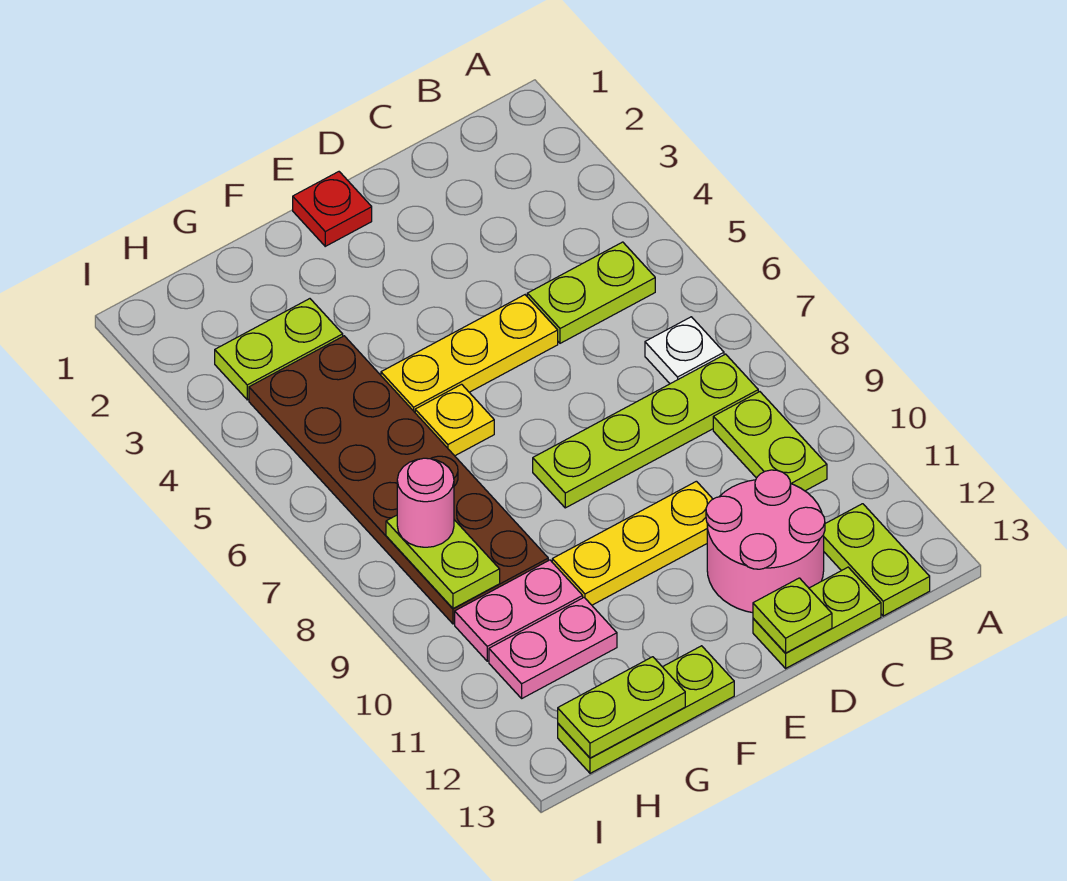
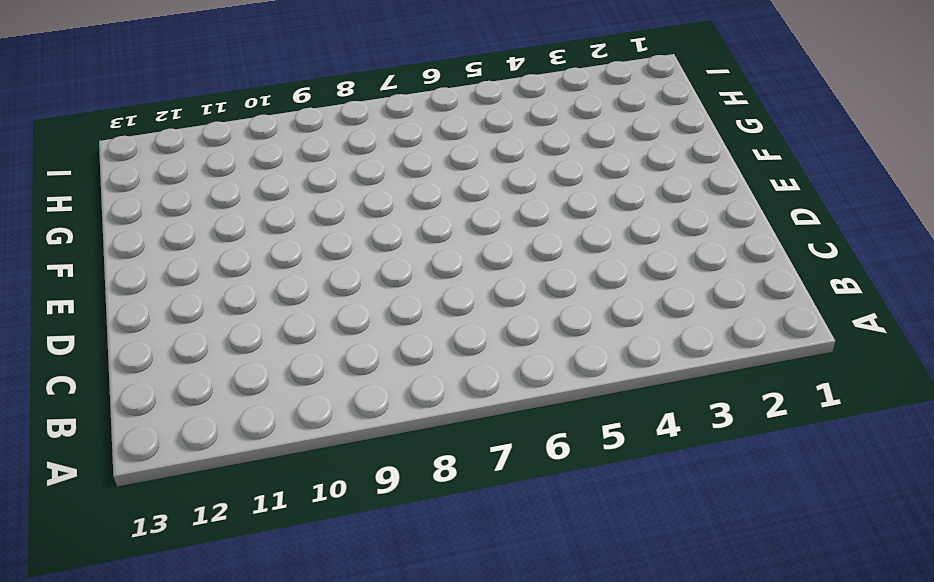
none -> lime 1x2 plate [527,242,655,343]
none -> white 1x1 plate [645,317,724,384]
none -> lime 1x4 plate [533,354,758,508]

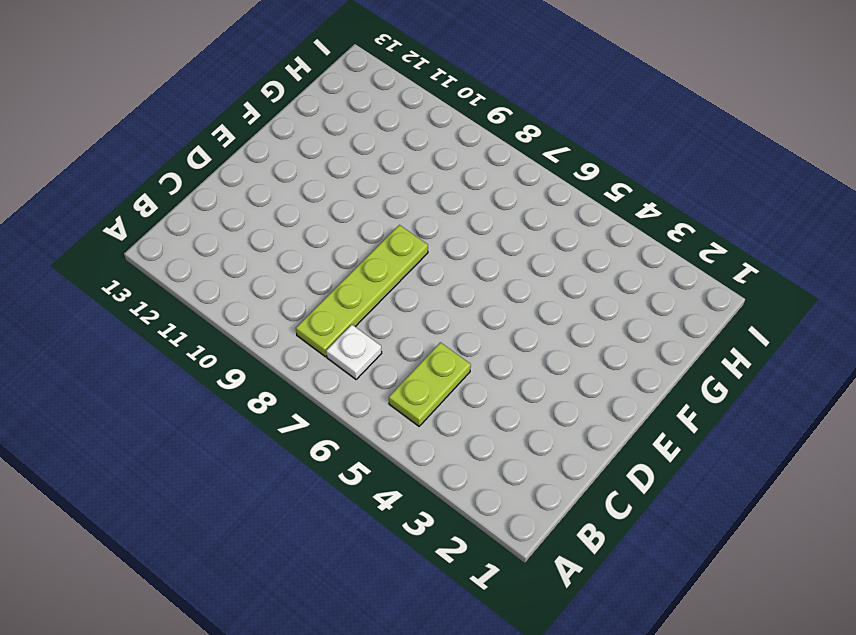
none -> lime 1x2 plate [713,392,827,491]
none -> lime 1x2 plate [824,504,930,616]
none -> pink 2x2 round brick [706,470,825,613]

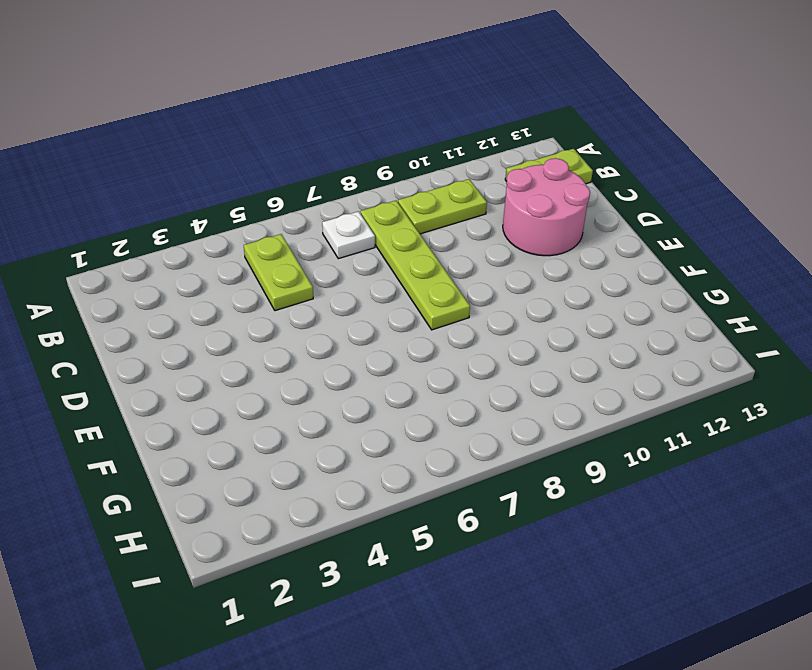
none -> lime 1x2 plate [753,567,881,668]
none -> yellow 1x3 plate [381,295,558,412]
none -> yellow 1x3 plate [552,481,713,605]

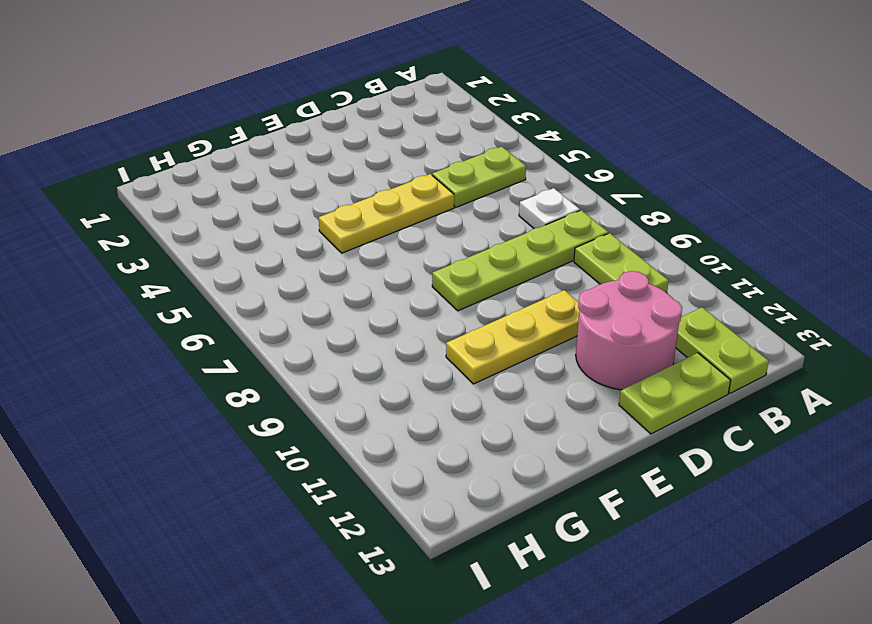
none -> red 1x1 plate [293,172,372,246]
none -> yellow 1x1 plate [415,384,494,456]
none -> lime 1x3 plate [558,646,734,773]

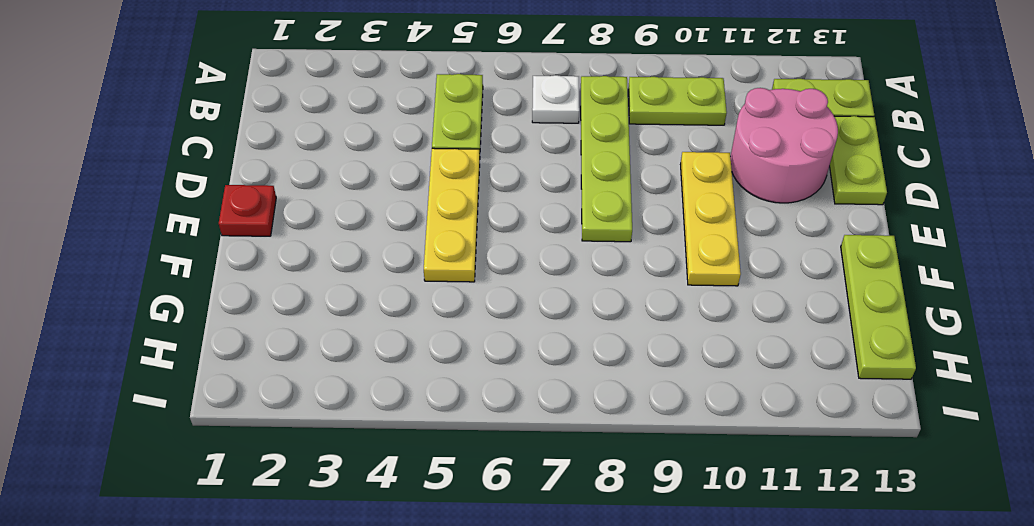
none -> yellow 1x1 plate [415,384,494,456]
none -> lime 1x2 plate [215,299,343,400]
none -> brown 2x6 plate [249,336,548,624]

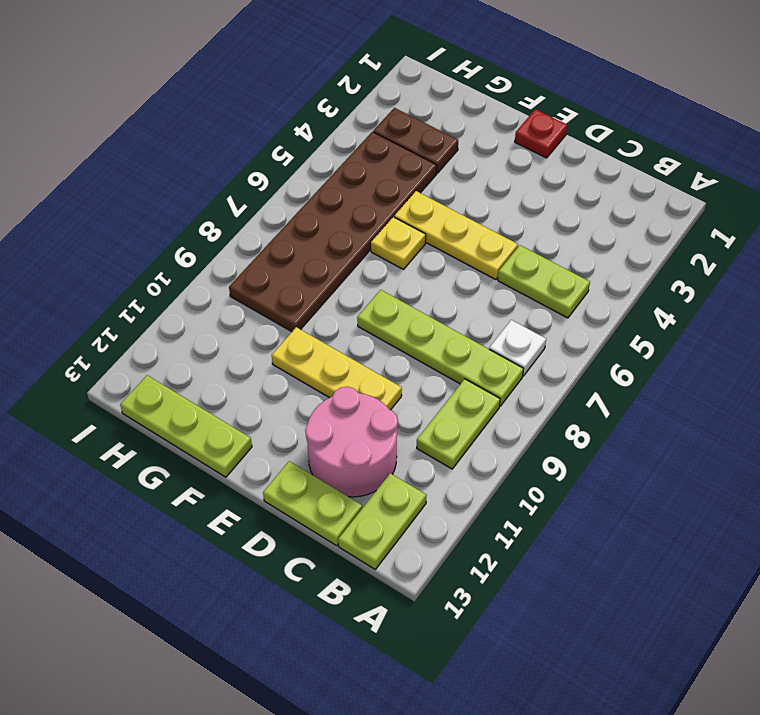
brown 1x2 plate [373,108,458,173] -> lime 1x2 plate [215,299,343,400]
none -> pink 1x2 plate [455,560,583,661]
none -> pink 1x2 plate [489,597,617,698]
none -> lime 1x1 plate [753,578,832,653]

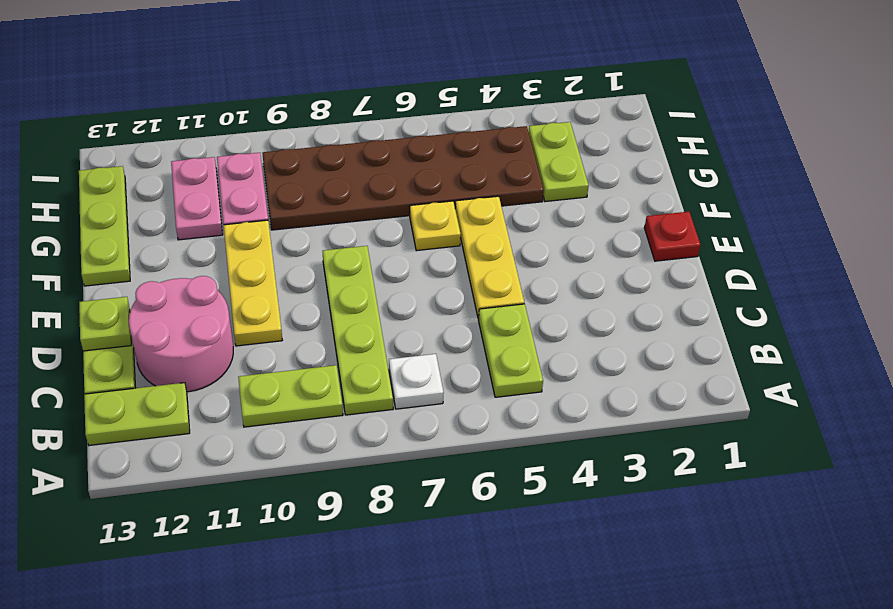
none -> lime 1x2 plate [558,657,685,758]
none -> lime 1x2 plate [386,515,500,609]
none -> pink 1x1 round brick [397,458,454,547]

